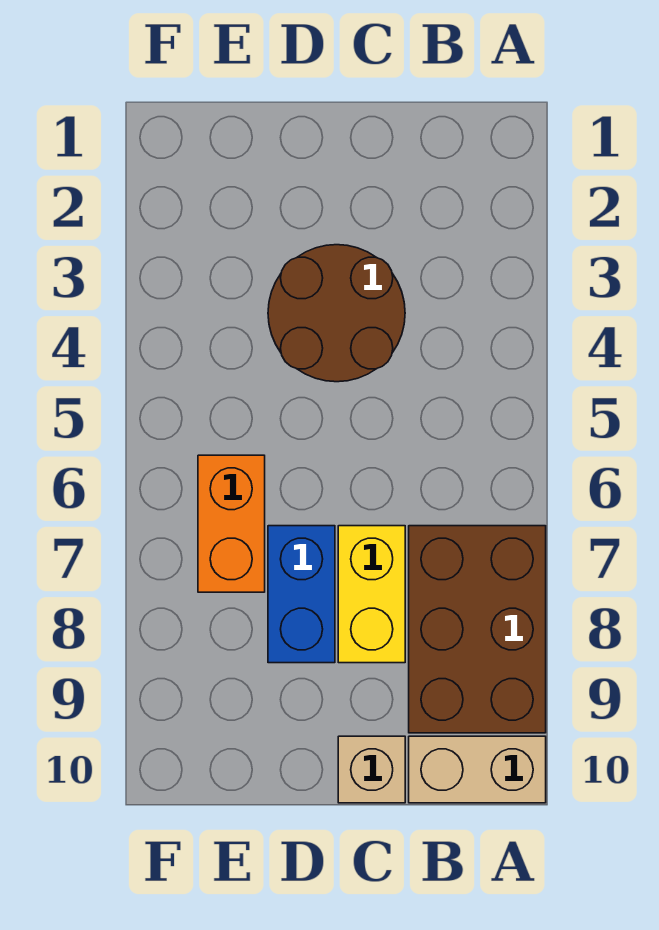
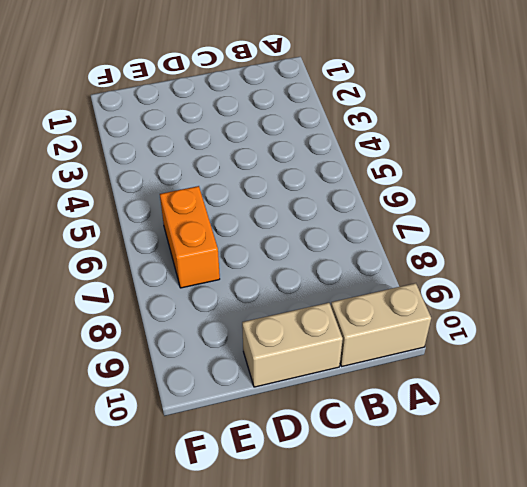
tan 1x2 brick [242,303,343,387] -> tan 1x1 brick [338,736,405,803]
none -> brown 2x3 brick [409,526,546,733]
none -> brown 2x2 round brick [268,245,405,382]

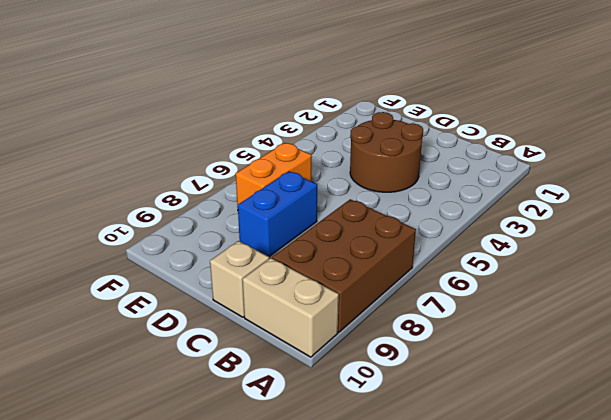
none -> yellow 1x2 brick [338,526,405,663]

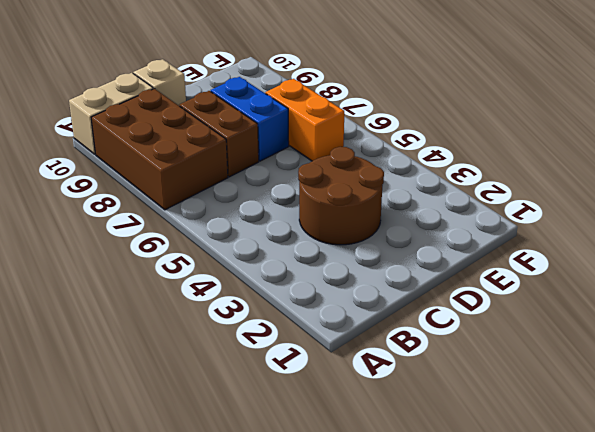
brown 1x2 brick [180,91,259,177] -> yellow 1x2 brick [338,526,405,663]

